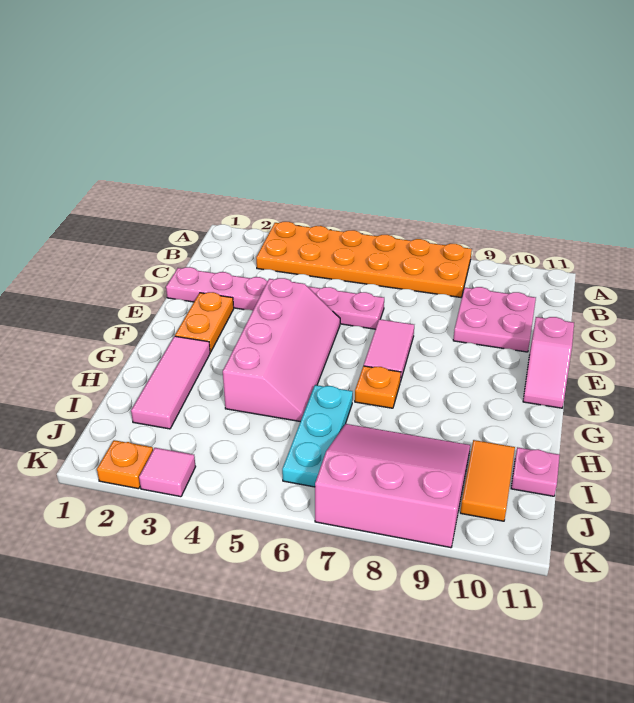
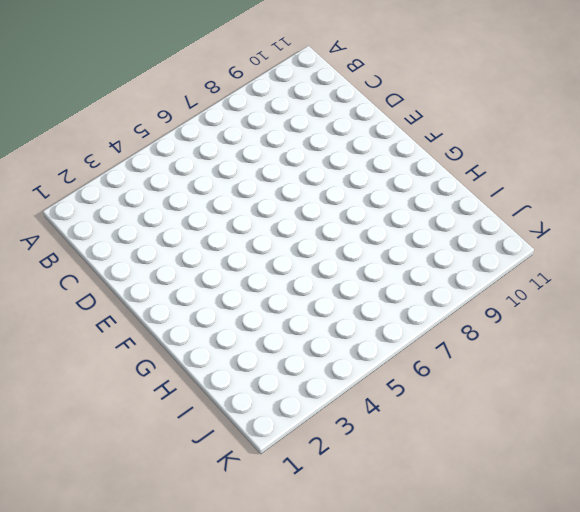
none -> orange 2x6 plate [256,222,472,297]
none -> pink 2x2 plate [453,287,536,352]
none -> pink 1x6 plate [166,267,384,329]

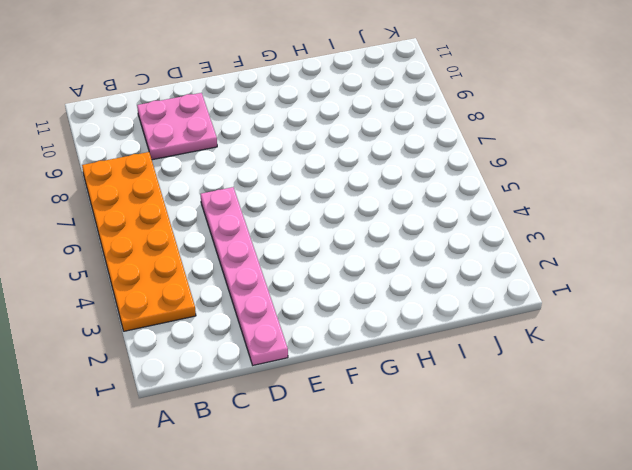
none -> orange 1x2 plate [175,292,234,352]
none -> pink 2x4 slope [223,278,340,422]
none -> pink 1x2 tile [364,319,414,382]

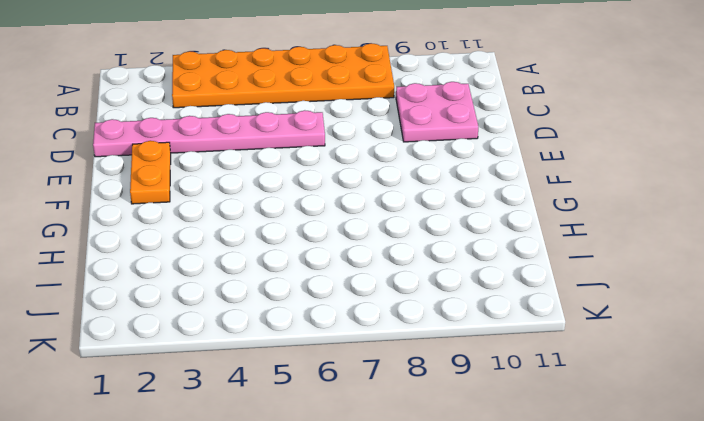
none -> pink 2x4 slope [223,278,340,422]
none -> pink 1x2 tile [364,319,414,382]
none -> pink 1x2 slope [523,317,574,408]

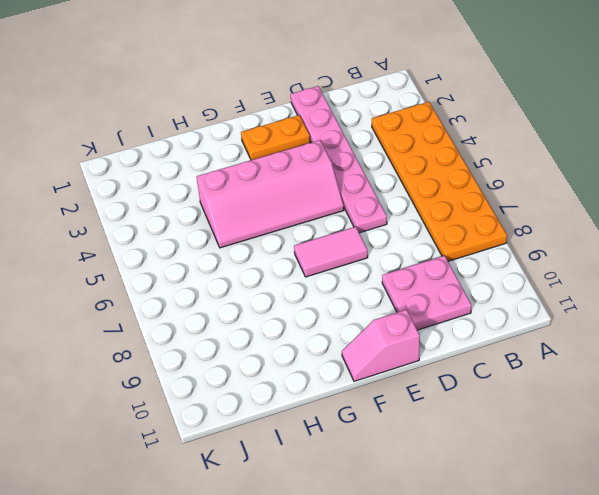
none -> pink 1x3 tile [131,336,210,429]
none -> orange 1x1 plate [355,366,401,408]
none -> cyan 1x3 plate [282,385,353,487]

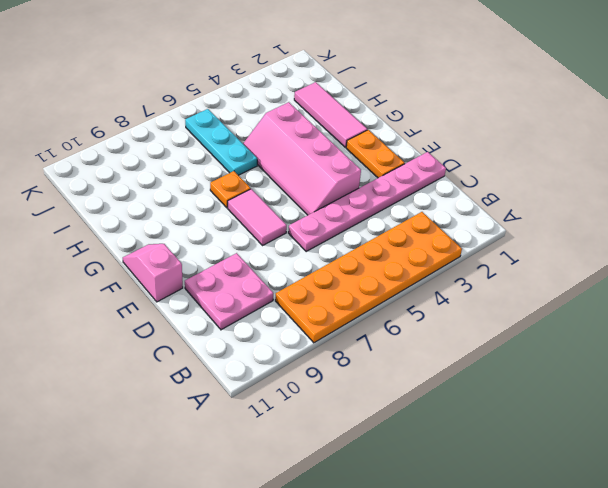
none -> pink 3x3 slope [315,424,470,548]
none -> orange 1x2 tile [460,440,515,521]
none -> pink 1x1 plate [511,447,560,496]

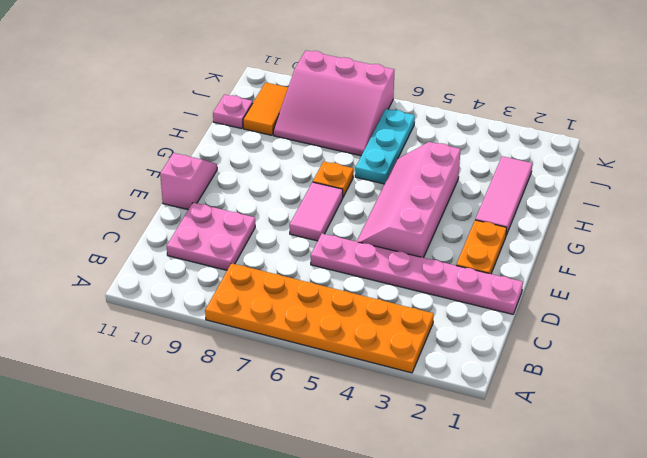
none -> orange 1x1 plate [97,440,153,489]
none -> pink 1x1 tile [139,448,196,497]

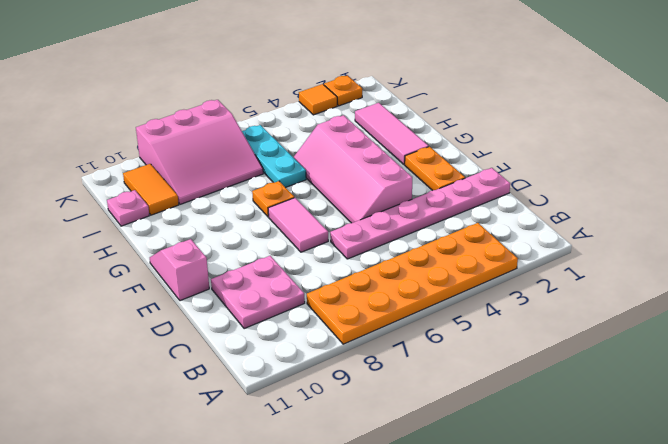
orange 1x1 tile [299,84,337,115] -> pink 1x1 tile [139,448,196,497]

